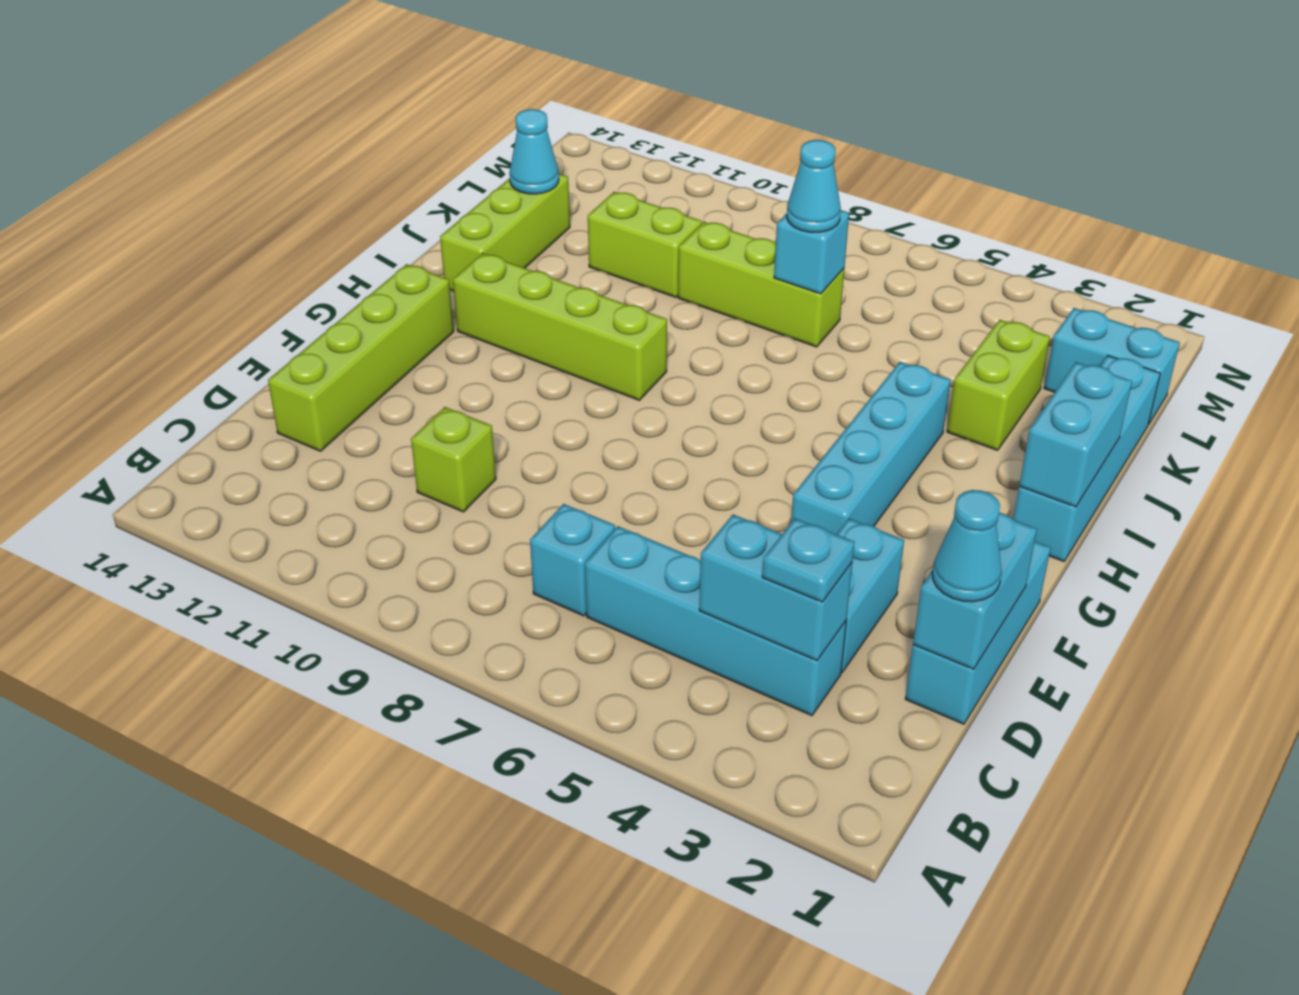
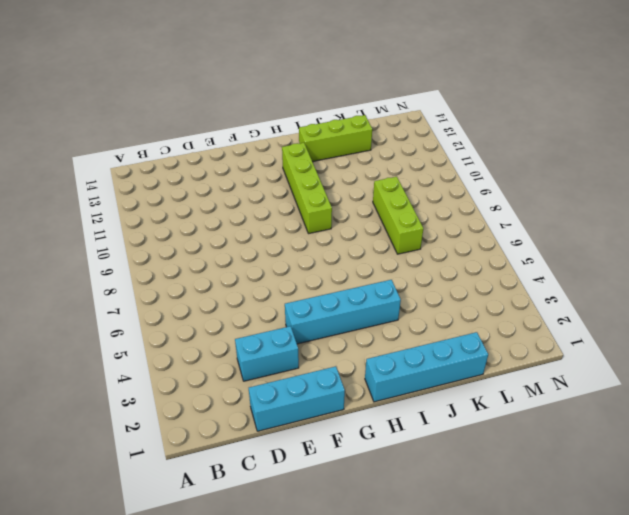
none -> cyan 1x4 brick [585,526,846,716]
none -> cyan 1x1 brick [530,504,615,616]
none -> lime 1x1 brick [411,407,496,512]

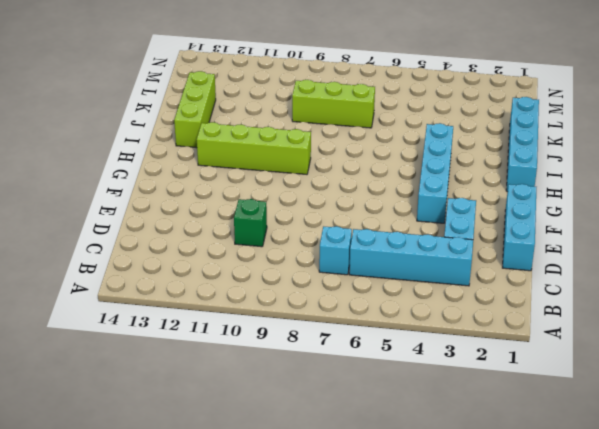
green 1x1 brick [234,199,267,247] -> lime 1x1 brick [411,407,496,512]
none -> lime 1x4 brick [268,264,454,451]
none -> lime 1x2 brick [947,320,1050,450]
none -> lime 1x2 brick [588,192,702,297]

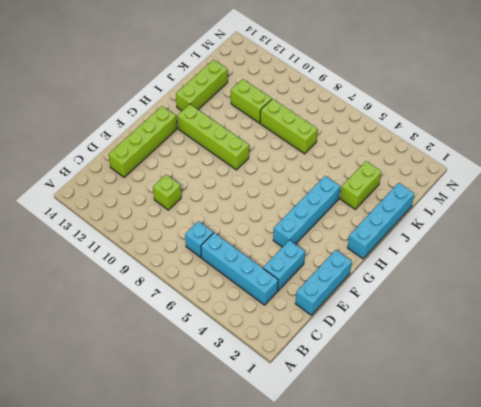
none -> cyan 1x2 brick [1044,308,1180,425]
none -> cyan 1x2 brick [699,515,852,661]
none -> cyan 1x2 brick [913,513,1037,669]

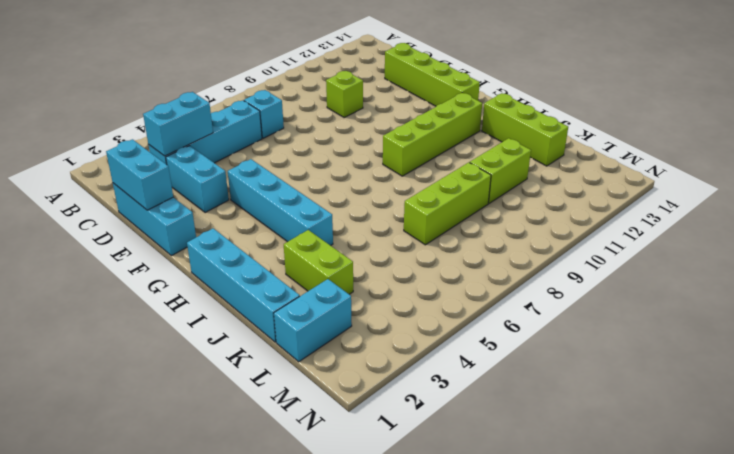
none -> cyan 1x2 brick [1019,362,1132,507]
none -> cyan 1x1 brick [774,210,849,294]
none -> cyan 1x1 cone [509,109,559,194]

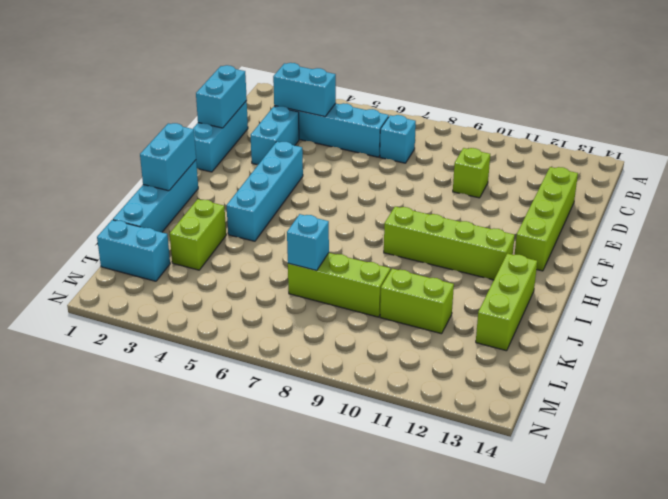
none -> cyan 1x1 cone [509,109,559,194]
none -> cyan 1x1 plate [762,518,855,602]
none -> cyan 1x1 cone [932,490,1002,602]

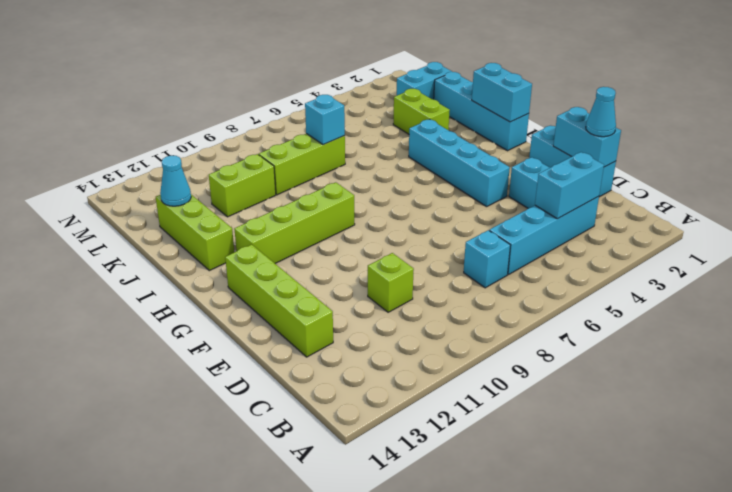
none -> cyan 1x1 plate [762,518,855,602]
none -> cyan 1x1 cone [787,140,841,232]

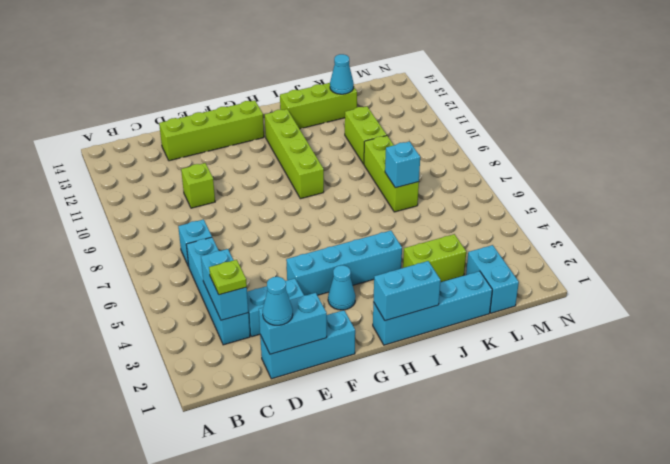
lime 1x1 plate [209,260,247,295] -> cyan 1x1 plate [762,518,855,602]
cyan 1x1 cone [328,265,356,310] -> cyan 1x1 cone moved to [787,140,841,232]

